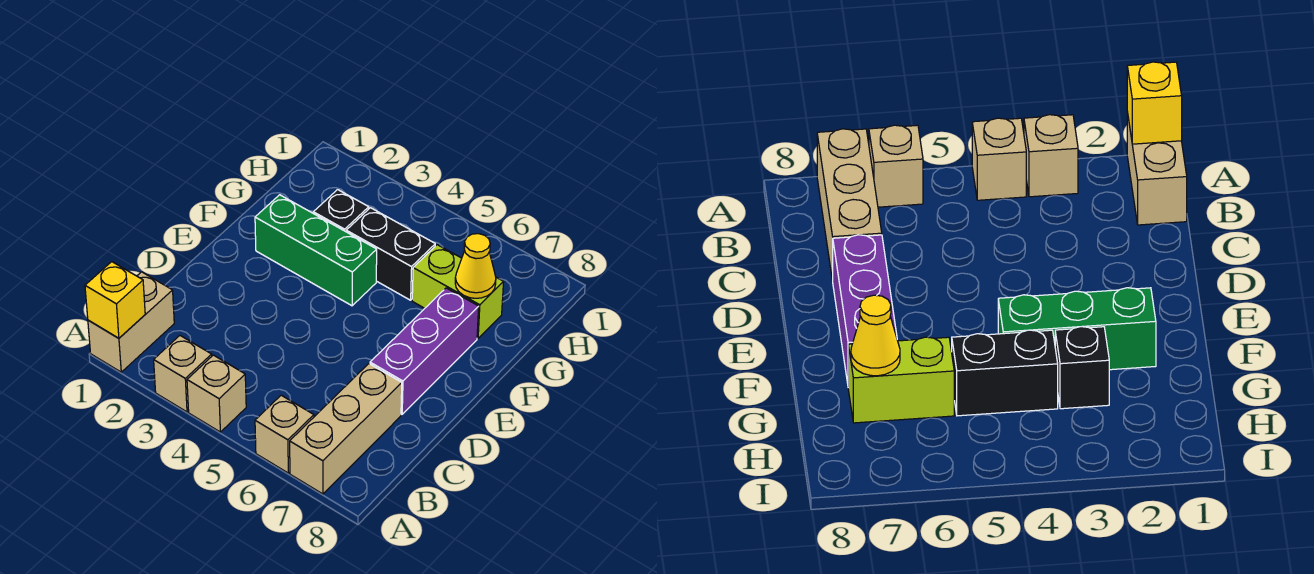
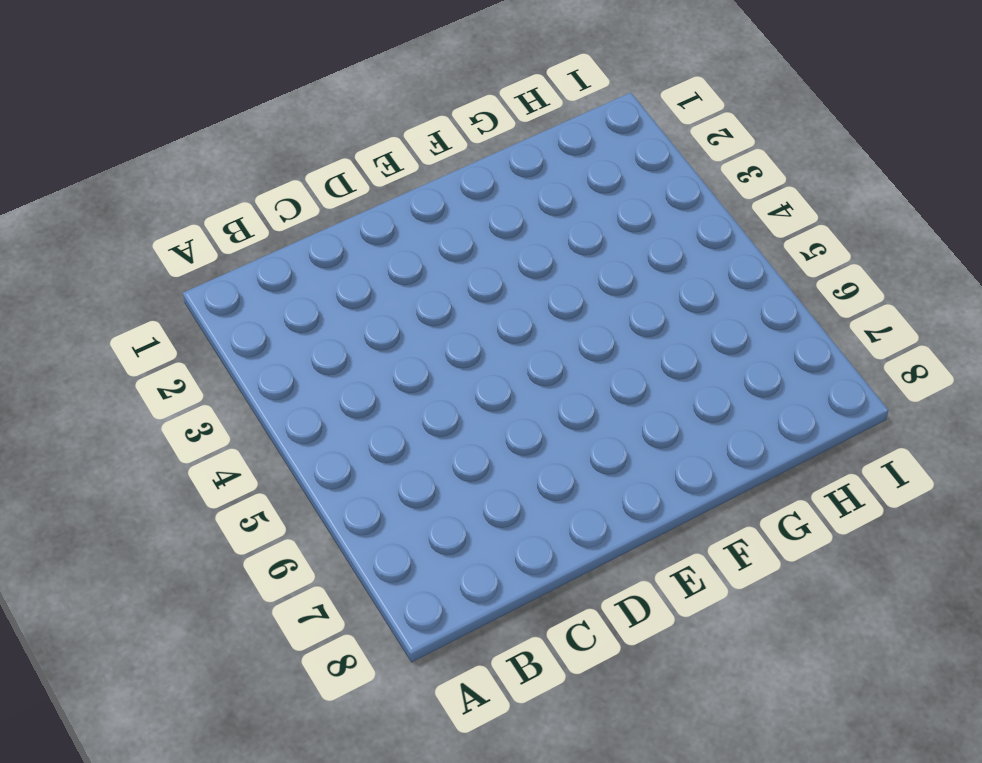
none -> tan 1x2 brick [88,272,174,372]
none -> tan 1x1 brick [154,336,212,412]
none -> tan 1x1 brick [187,355,246,432]

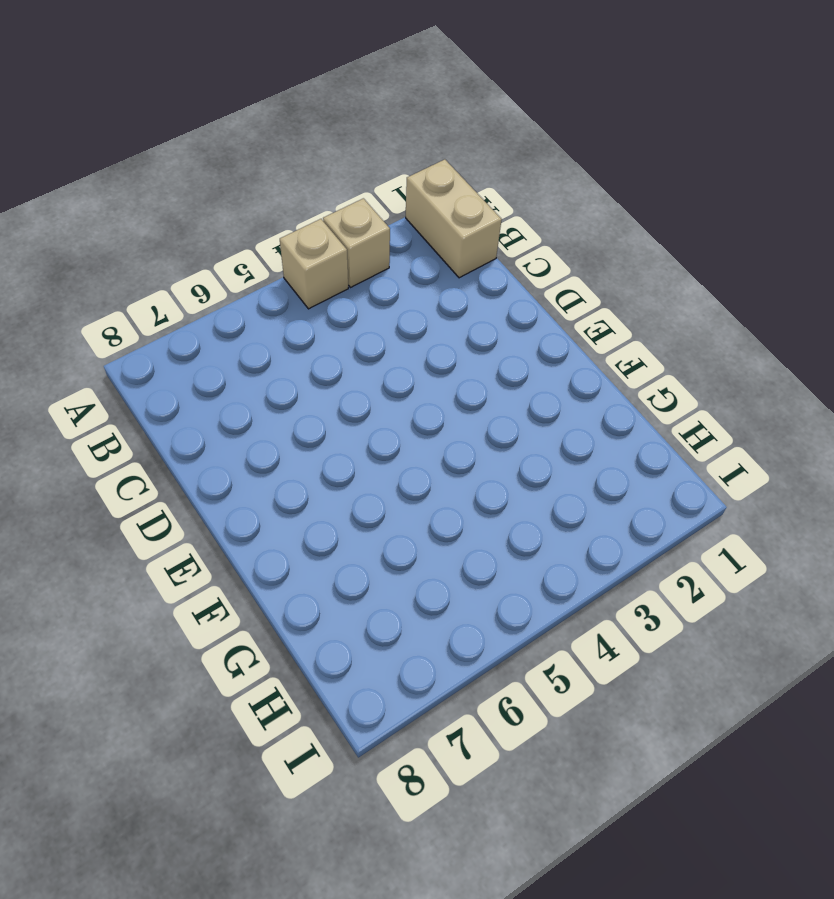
none -> tan 1x1 brick [255,395,314,473]
none -> tan 1x3 brick [290,364,402,494]
none -> purple 1x3 brick [370,288,479,414]

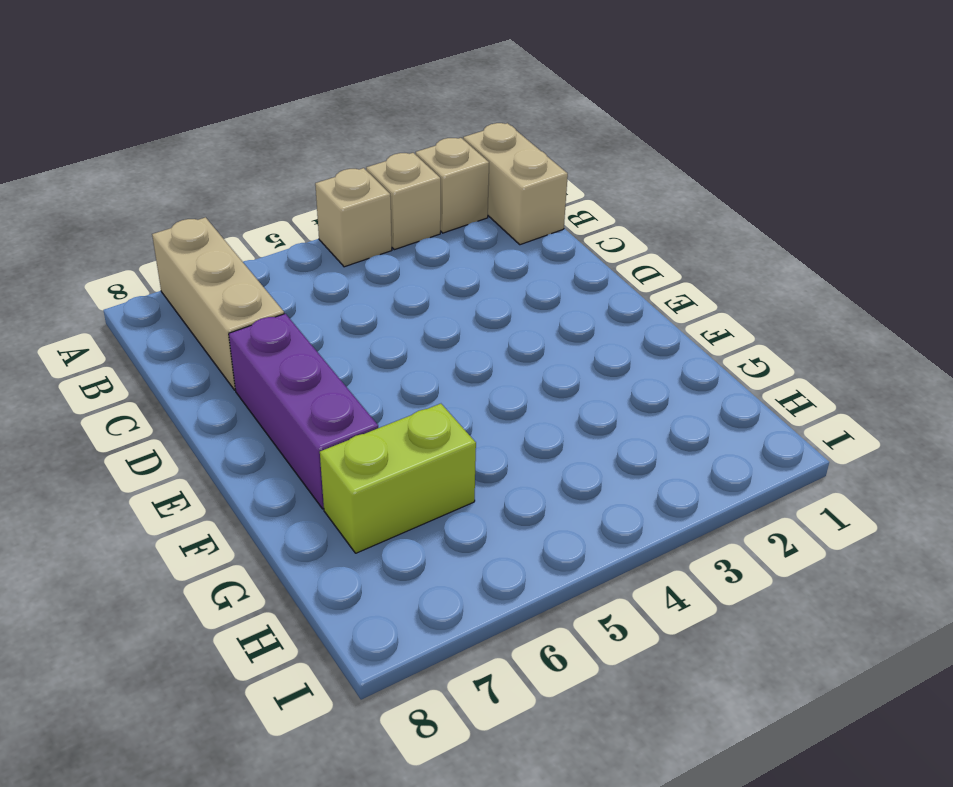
tan 1x1 brick [416,138,489,233] -> tan 1x1 brick moved to [255,395,314,473]
none -> green 1x3 brick [255,195,377,306]
none -> black 1x1 brick [313,190,369,232]
none -> black 1x2 brick [346,208,435,300]

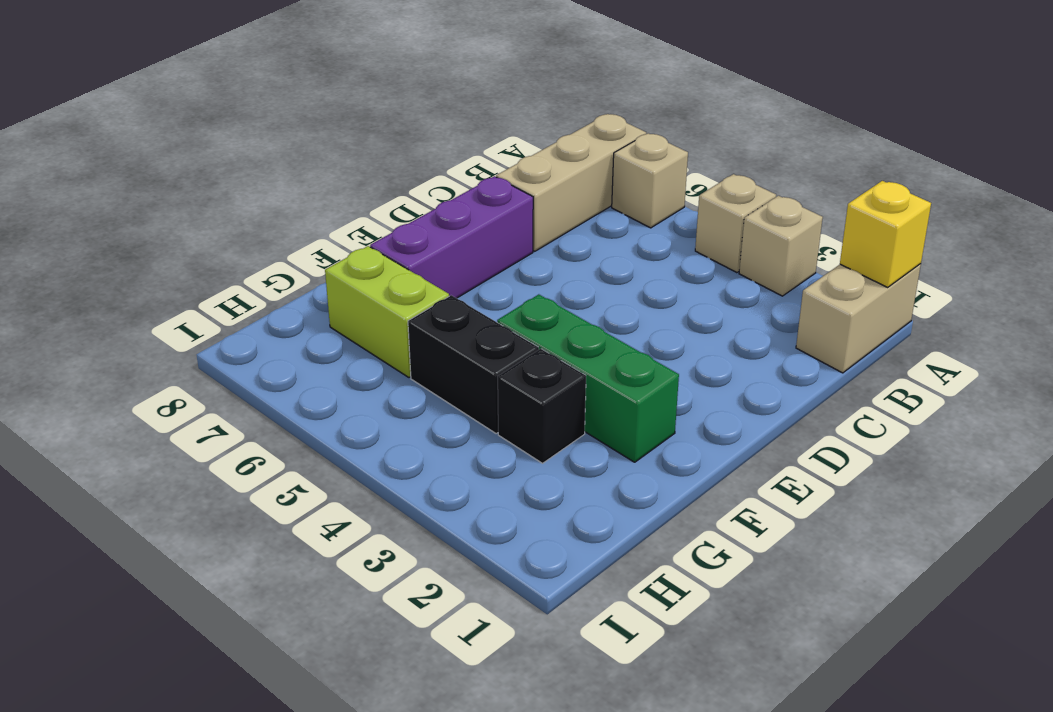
none -> yellow 1x1 cone [455,234,496,298]

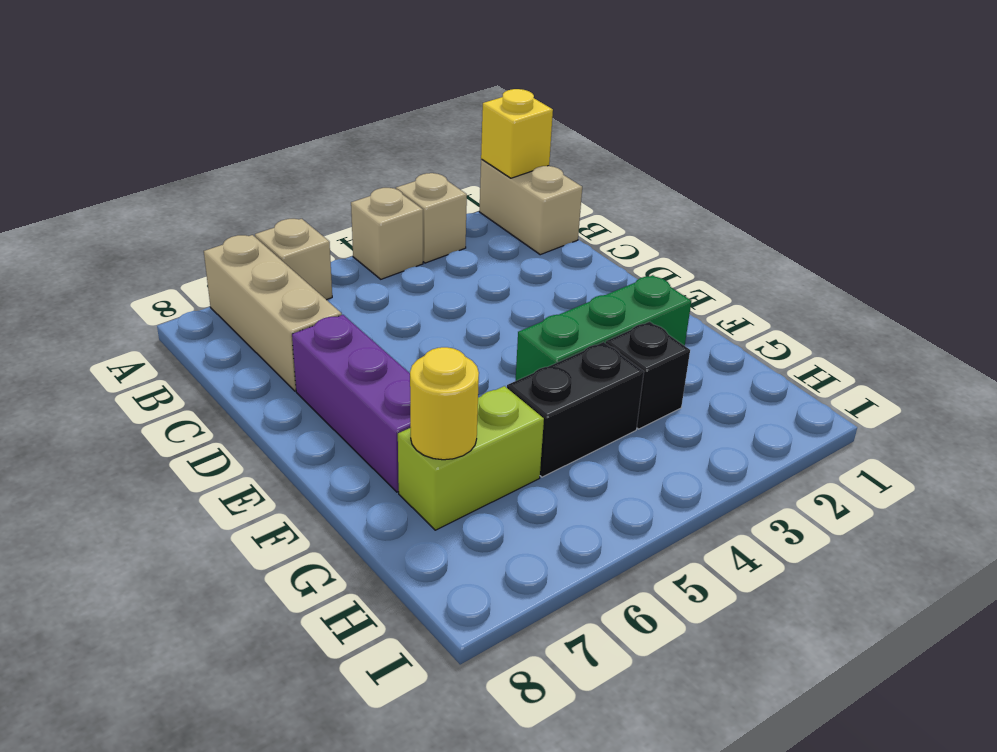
yellow 1x1 round brick [410,347,479,460] -> yellow 1x1 cone [455,234,496,298]

